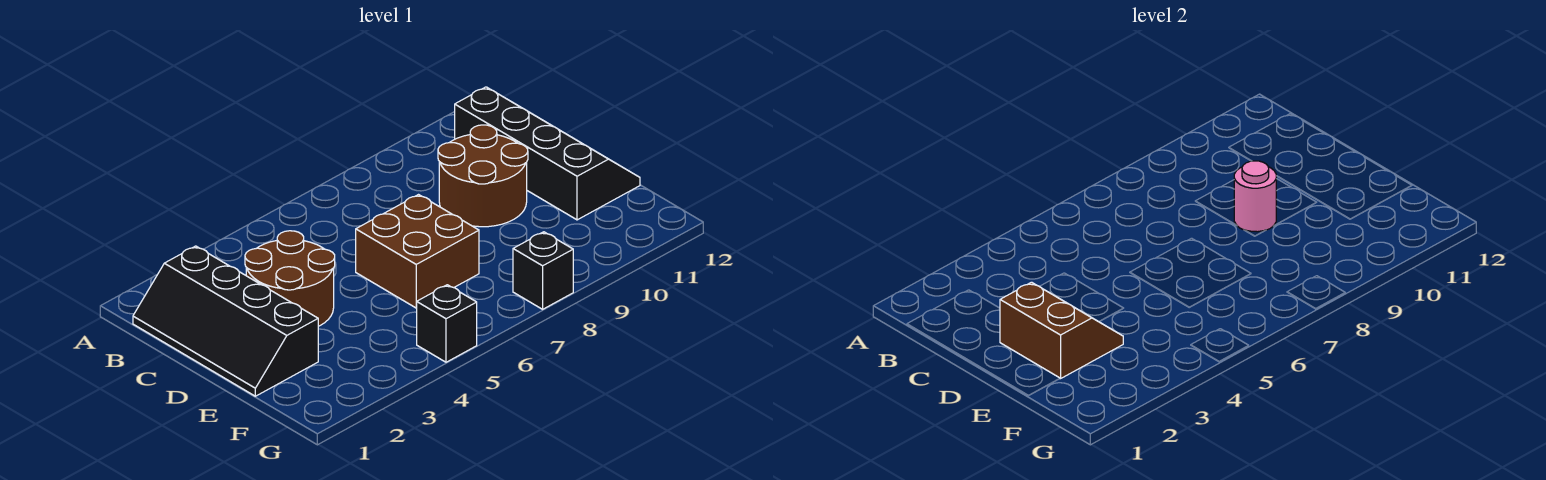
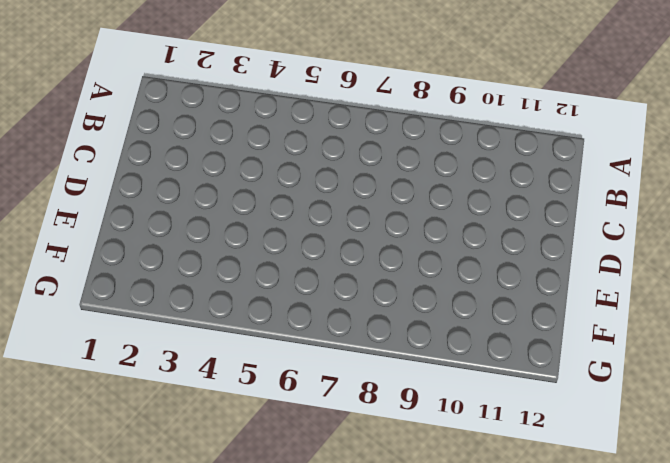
none -> black 2x4 slope [133,246,318,396]
none -> black 2x4 slope [455,87,640,220]

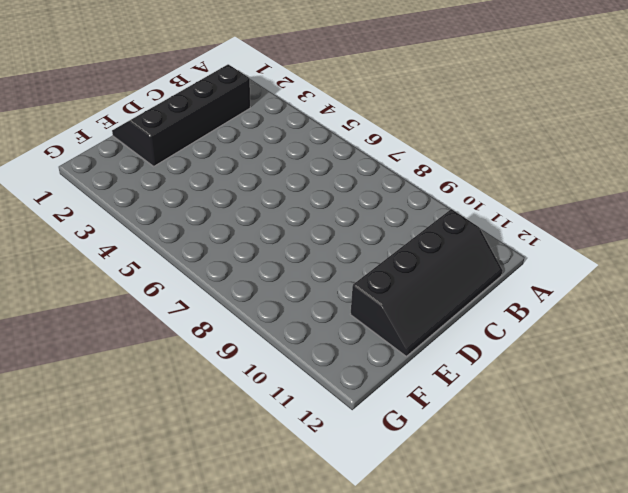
none -> brown 2x2 round brick [245,231,335,326]
none -> brown 2x2 round brick [438,125,528,227]

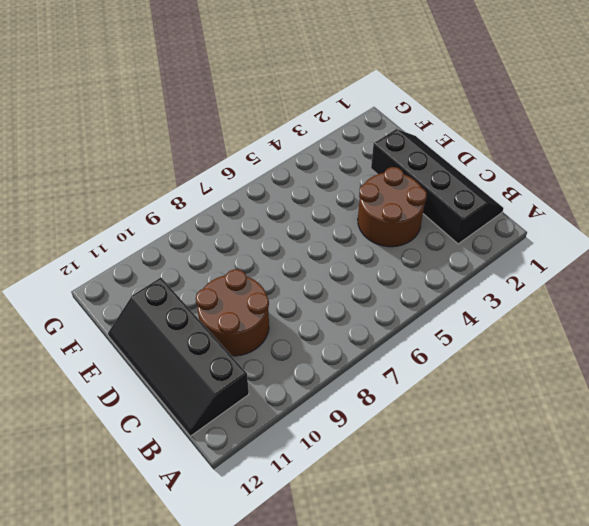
none -> brown 2x2 brick [356,195,479,308]
none -> black 1x1 brick [417,285,477,362]

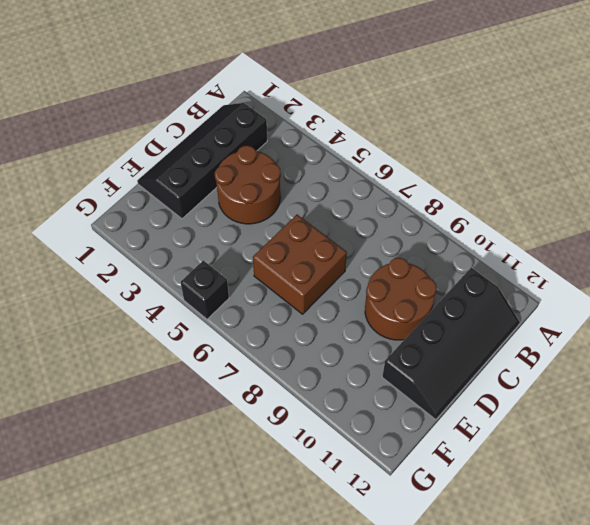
none -> black 1x1 brick [513,232,573,309]
none -> brown 2x2 slope [1000,282,1123,379]

